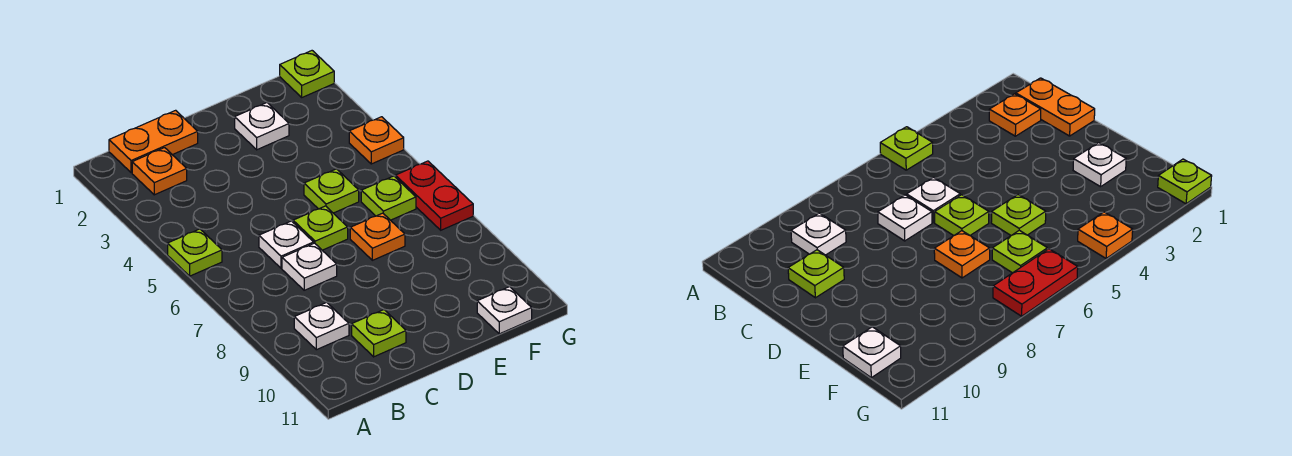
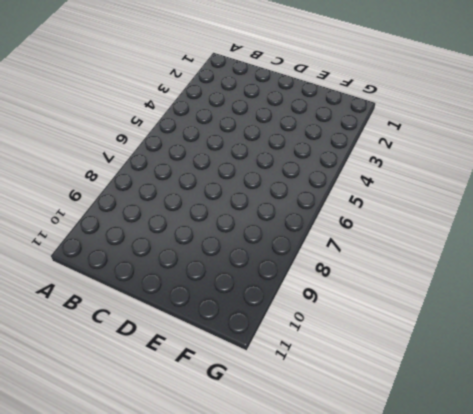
none -> lime 1x1 plate [168,229,222,276]
none -> orange 1x2 plate [109,110,198,173]
none -> orange 1x1 plate [132,148,187,195]

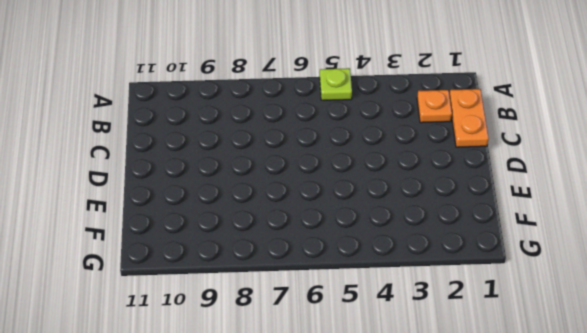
none -> white 1x1 plate [294,302,349,350]
none -> white 1x1 plate [259,221,314,268]
none -> white 1x1 plate [282,243,337,290]

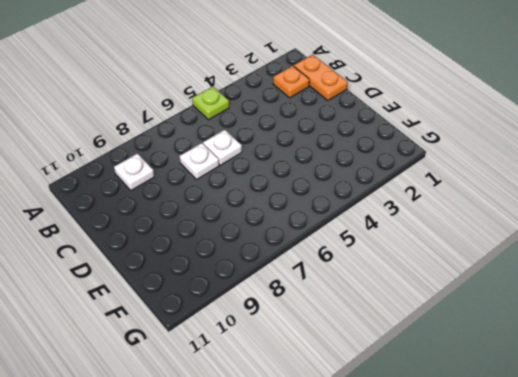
none -> lime 1x1 plate [352,310,406,357]
none -> lime 1x1 plate [293,206,348,250]
none -> white 1x1 plate [235,103,289,150]

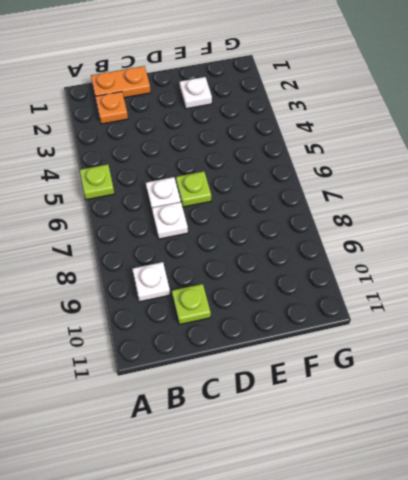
none -> lime 1x1 plate [304,169,359,213]
none -> orange 1x1 plate [350,213,405,260]
none -> lime 1x1 plate [361,176,416,220]

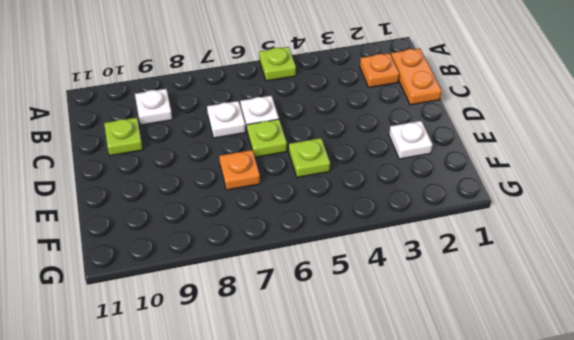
none -> lime 1x1 plate [361,176,416,220]
none -> white 1x1 plate [477,287,532,334]
none -> lime 1x1 plate [280,51,334,97]

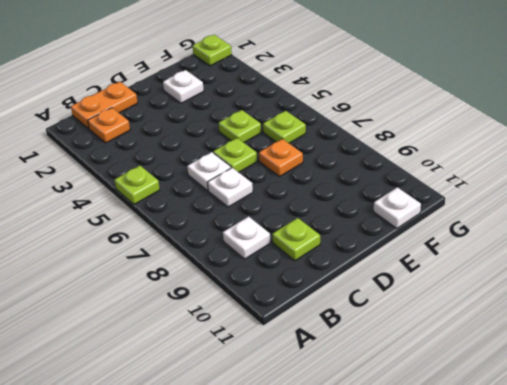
none -> orange 1x1 plate [349,117,404,164]
none -> red 1x2 plate [396,161,473,230]

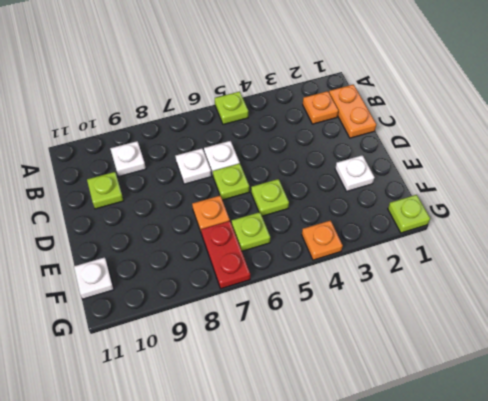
red 1x2 plate [201,221,250,289] -> red 1x2 plate turned to [396,161,473,230]

